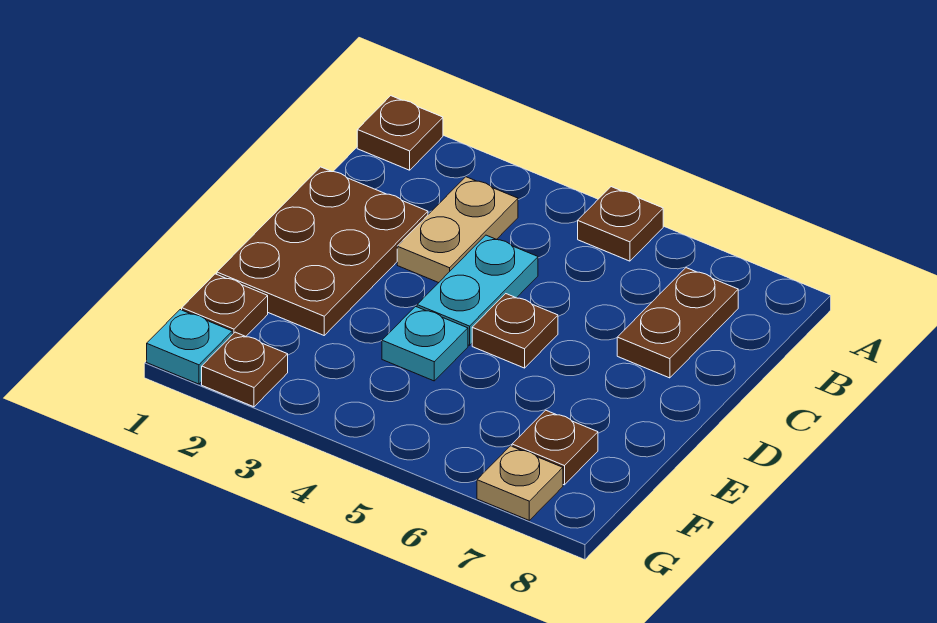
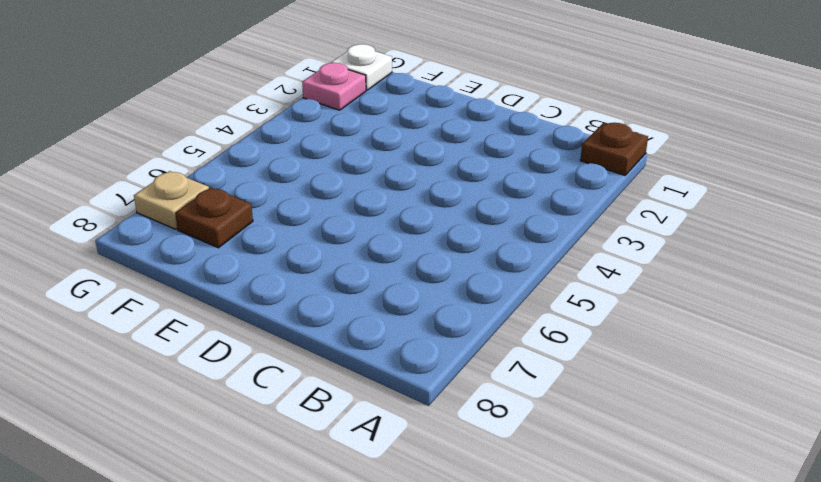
white 1x1 plate [331,44,392,90] -> cyan 1x1 plate [147,310,232,384]
pink 1x1 plate [302,63,366,110] -> brown 1x1 plate [202,332,288,407]
none -> brown 1x1 plate [578,187,663,261]
none -> tan 1x2 plate [397,177,518,283]
none -> brown 1x2 plate [617,268,738,378]

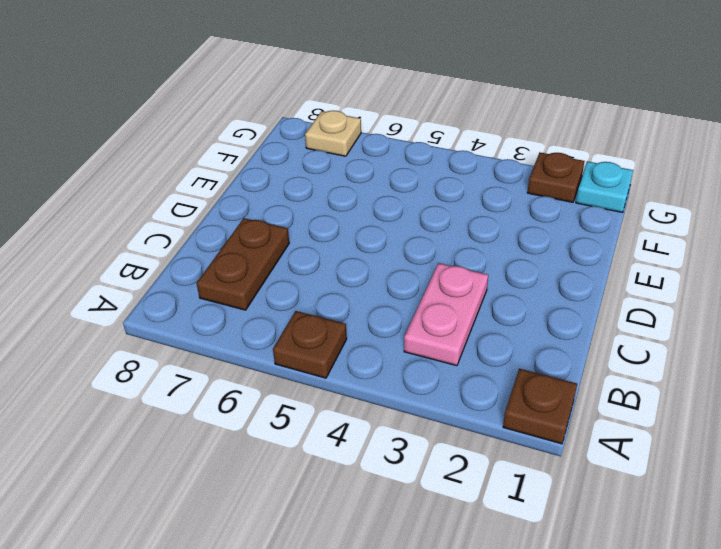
pink 1x2 plate [404,263,488,366] -> tan 1x2 plate [397,177,518,283]
none -> brown 2x3 plate [217,167,428,335]
none -> cyan 1x2 plate [417,235,538,345]
none -> brown 1x1 plate [472,294,558,368]

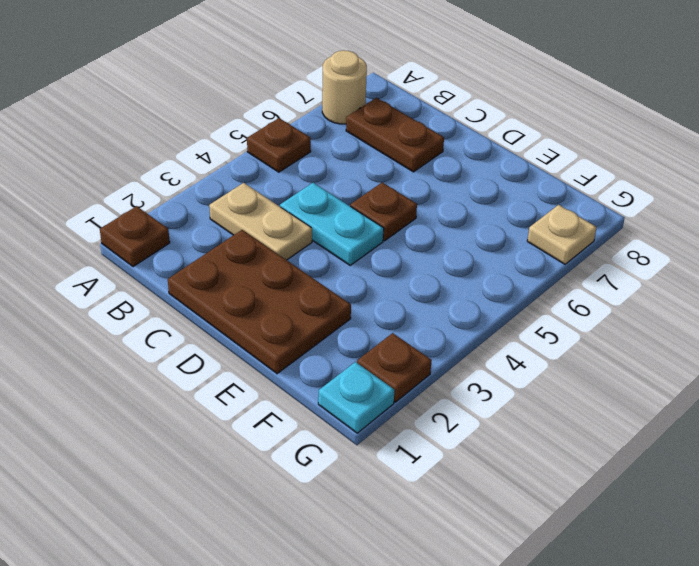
tan 1x1 round brick [322,50,367,124] -> none
none -> cyan 1x1 plate [382,306,468,381]
none -> brown 1x1 plate [182,274,268,336]
none -> brown 1x1 plate [512,410,598,485]

